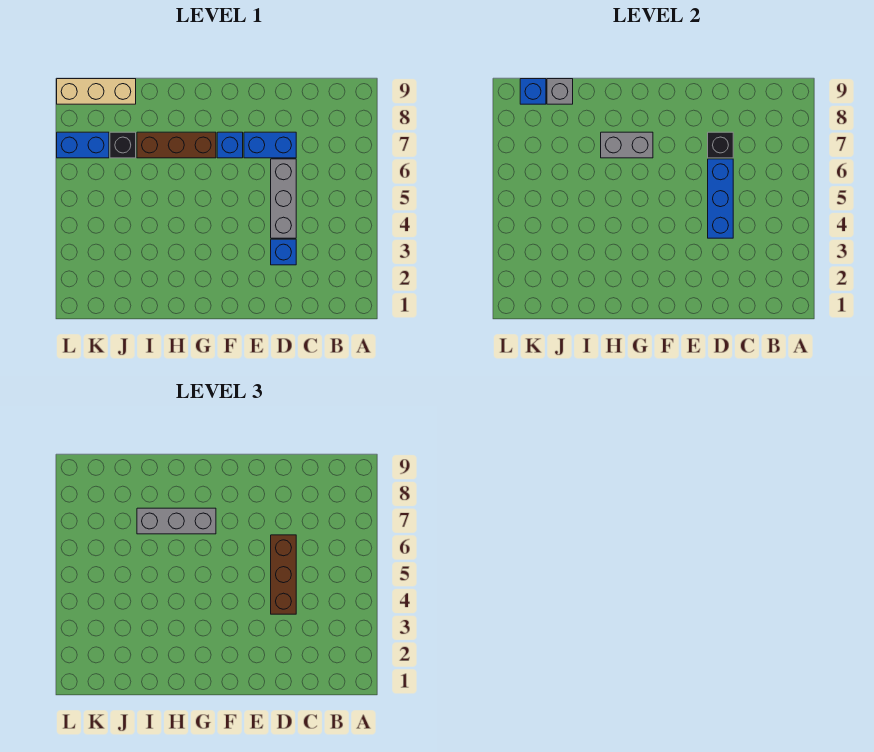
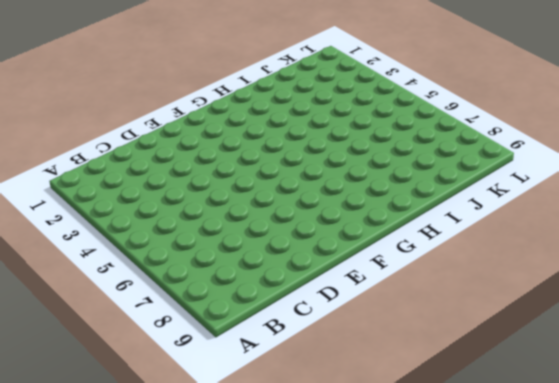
none -> blue 1x1 brick [271,239,296,265]
none -> grey 1x3 brick [271,159,296,238]
none -> blue 1x2 brick [244,132,296,158]

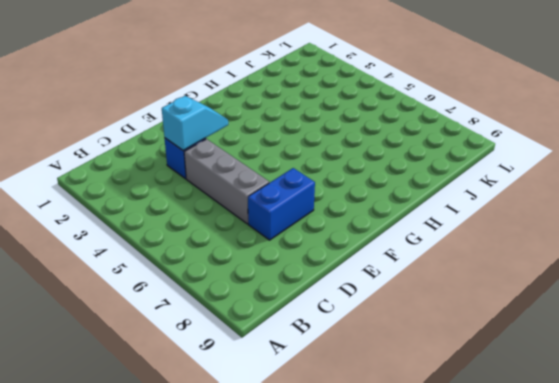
cyan 1x2 slope [162,96,228,151] -> none
none -> blue 1x1 brick [217,132,243,158]
none -> brown 1x3 brick [137,132,216,158]
none -> black 1x1 brick [110,132,136,158]

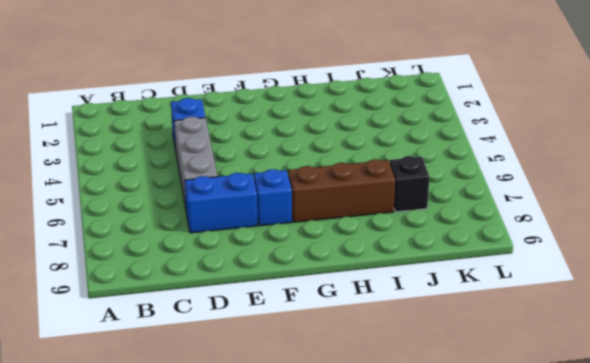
none -> tan 1x3 brick [57,79,136,104]
none -> blue 1x2 brick [57,132,109,158]
none -> blue 1x3 brick [708,159,733,238]

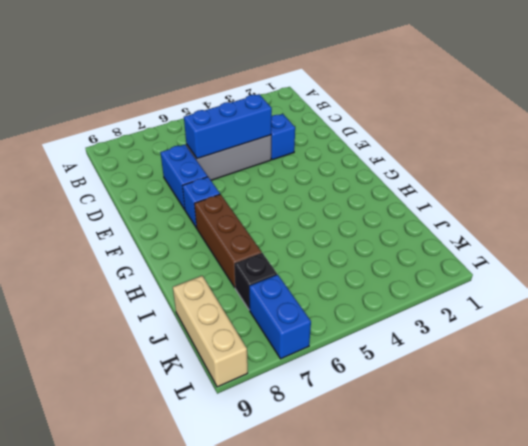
none -> black 1x1 brick [708,132,733,158]
none -> grey 1x2 brick [601,132,653,158]
none -> grey 1x1 brick [547,79,573,104]

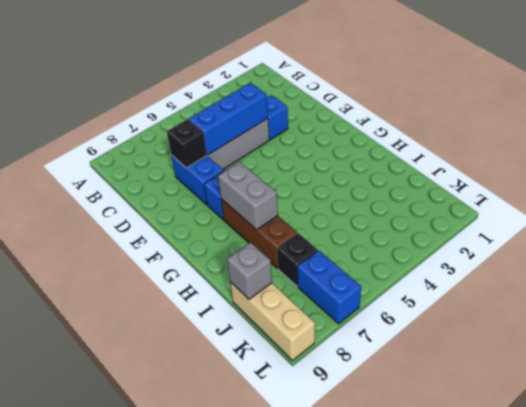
none -> blue 1x1 brick [520,79,546,104]
none -> brown 1x3 brick [271,535,296,614]
none -> grey 1x3 brick [137,508,216,534]

